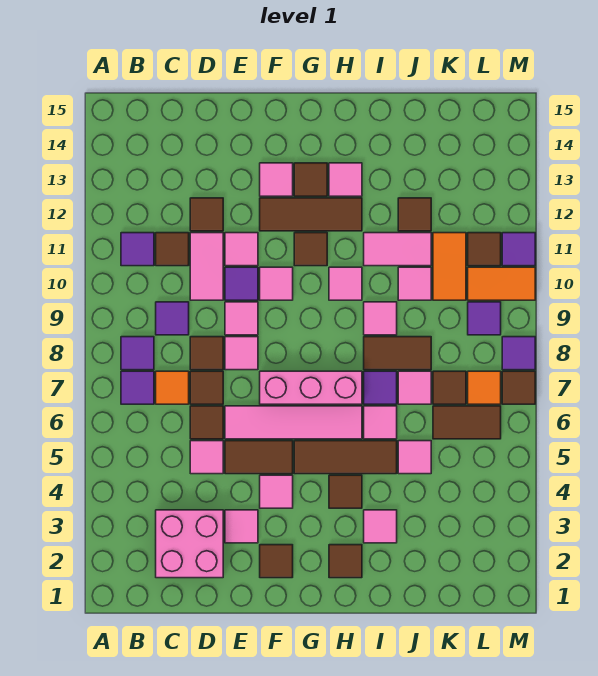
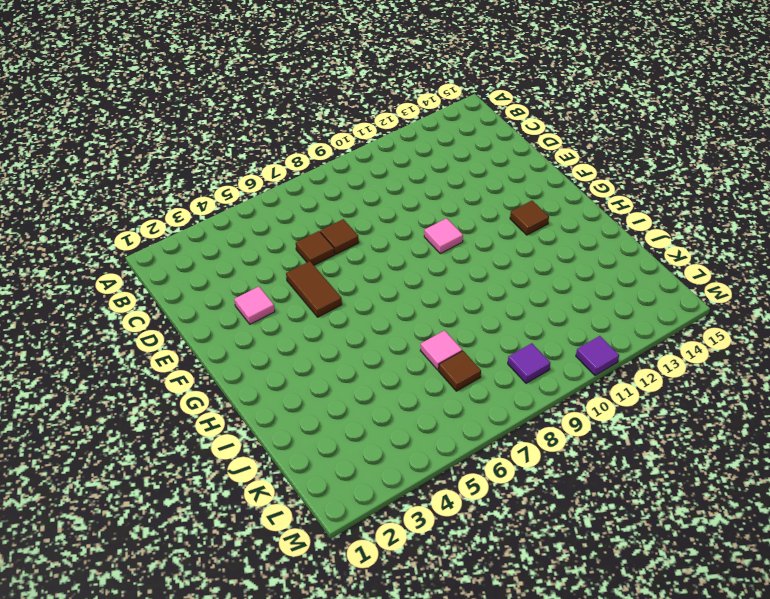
none -> purple 1x1 tile [121,371,154,404]
none -> purple 1x1 tile [121,337,154,370]
none -> purple 1x1 tile [121,233,154,266]
none -> pink 2x2 brick [156,510,223,578]

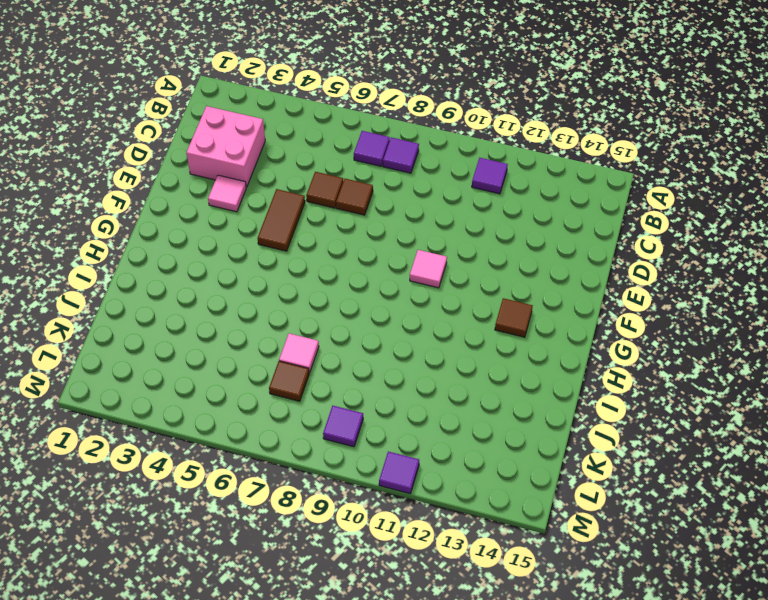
none -> orange 1x1 tile [156,371,189,404]
none -> purple 1x1 tile [156,302,189,335]
none -> brown 1x1 tile [156,233,189,266]
none -> pink 1x1 tile [190,441,223,474]

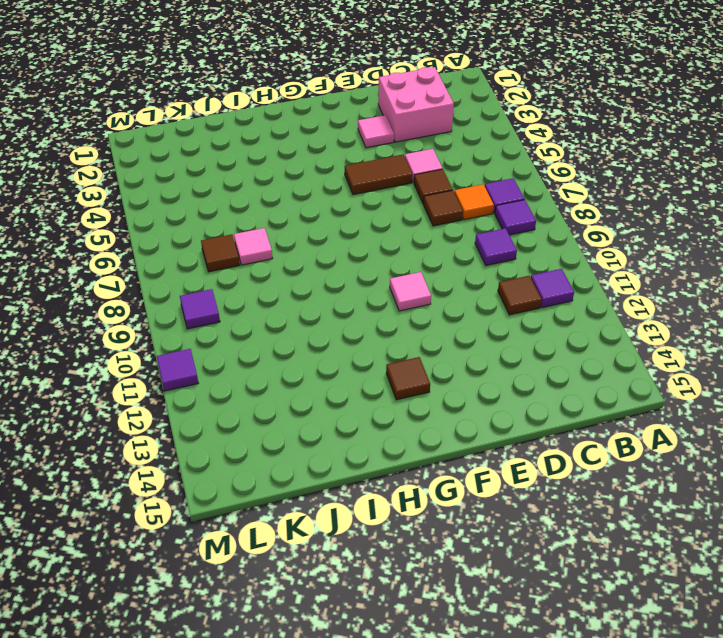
none -> brown 1x1 tile [190,337,223,370]
none -> pink 1x2 tile [190,233,223,300]
none -> brown 1x1 tile [190,198,223,231]
none -> pink 1x4 tile [225,406,362,439]

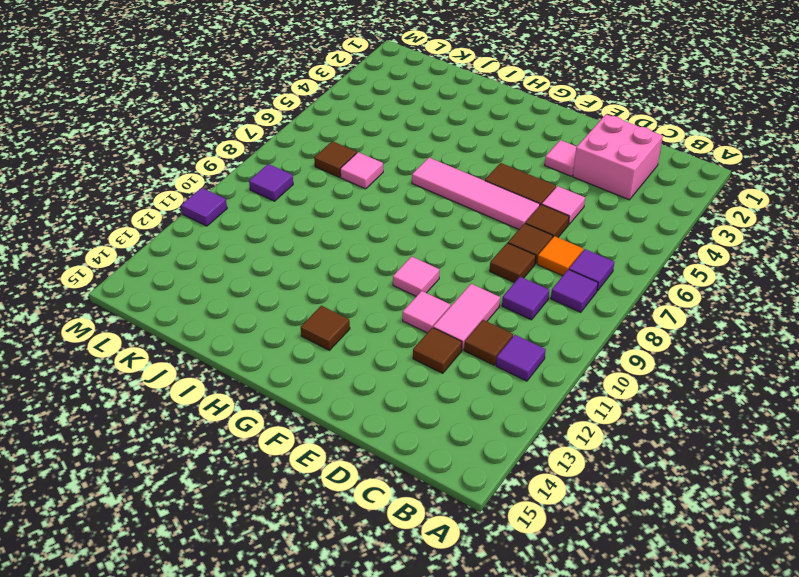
none -> pink 1x1 tile [225,337,258,370]
none -> pink 1x1 tile [225,302,258,335]
none -> purple 1x1 tile [225,267,258,300]
none -> brown 1x1 tile [260,545,293,578]

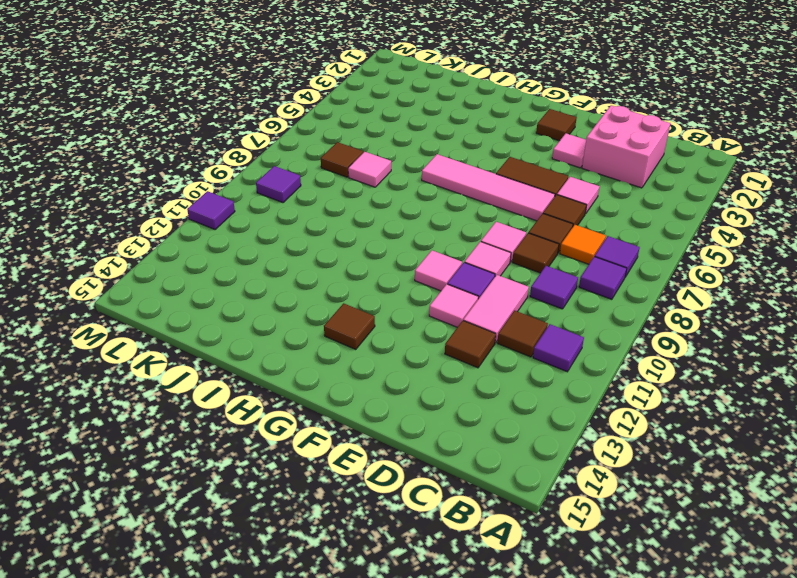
none -> pink 1x1 tile [260,475,293,508]
none -> pink 1x3 brick [260,371,362,404]
none -> brown 1x3 tile [260,198,362,231]
none -> pink 1x1 tile [260,163,293,196]

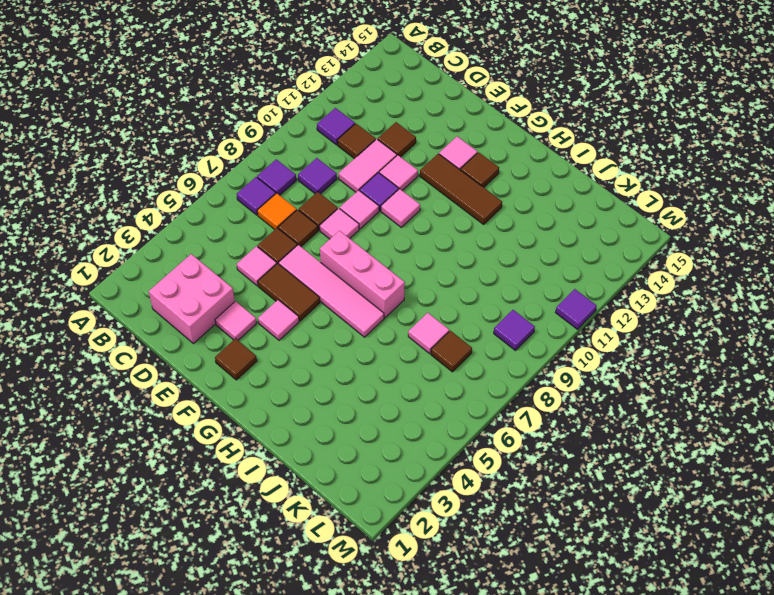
none -> brown 1x3 tile [294,441,397,474]
none -> brown 1x1 tile [294,233,327,266]
none -> brown 1x1 tile [329,545,362,578]
none -> brown 1x1 tile [329,475,362,508]

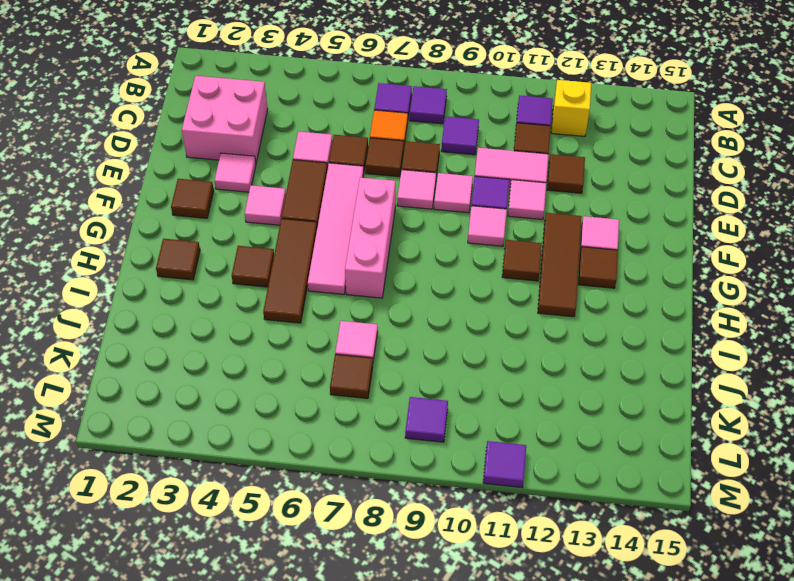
yellow 1x1 brick [551,80,591,136] -> none
none -> pink 1x1 tile [329,267,362,300]
none -> pink 1x1 tile [329,163,362,196]
none -> pink 1x1 tile [364,510,397,543]
none -> pink 1x1 tile [364,406,397,439]

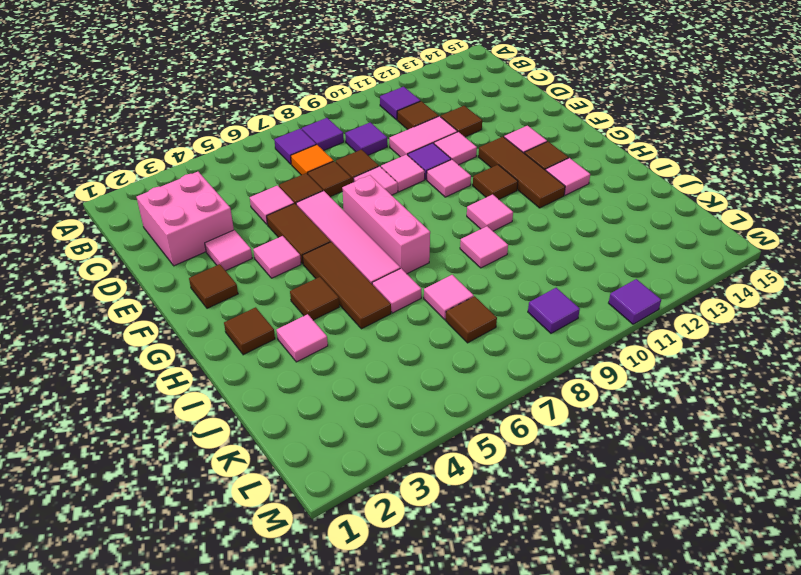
none -> purple 1x1 tile [364,371,397,404]
none -> brown 1x2 tile [364,337,431,370]
none -> pink 1x2 tile [364,233,431,266]
none -> pink 1x1 tile [398,441,431,474]

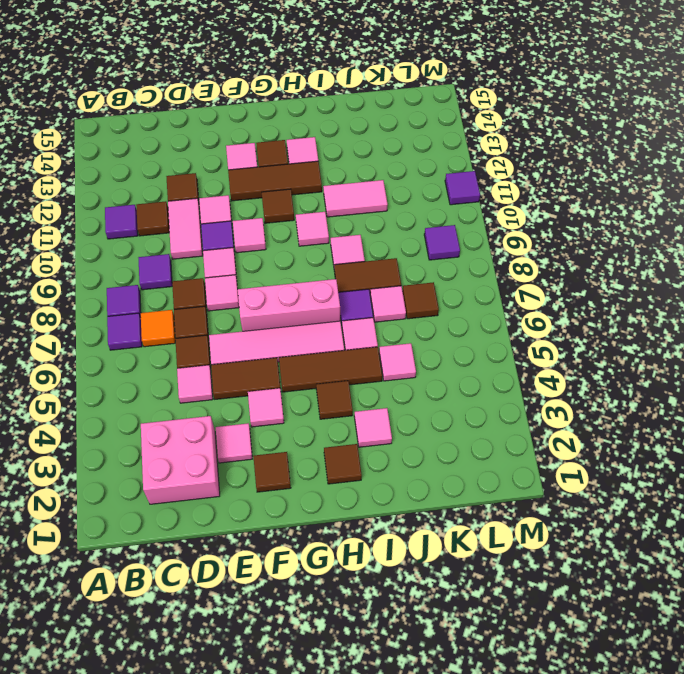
none -> pink 1x1 tile [398,267,431,300]
none -> brown 1x1 tile [398,198,431,231]
none -> brown 1x2 tile [433,406,501,439]
none -> orange 1x2 tile [433,233,466,300]

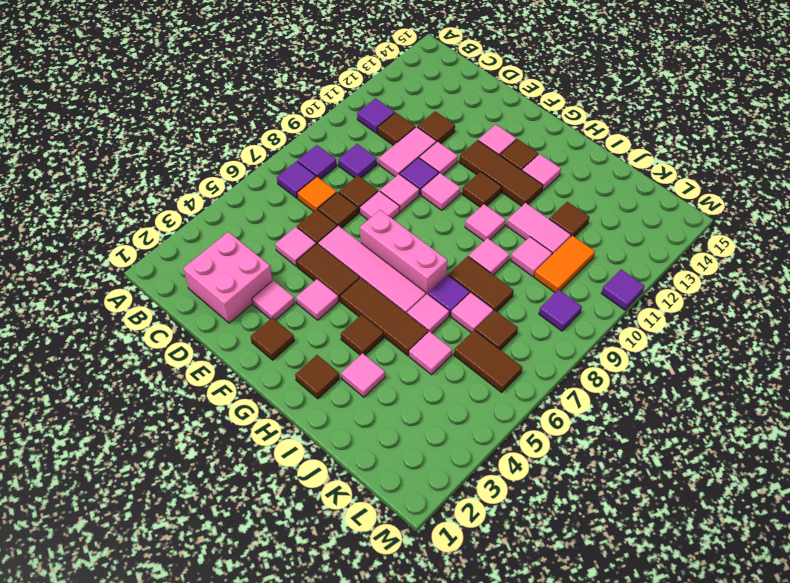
none -> orange 1x1 tile [468,371,501,404]
none -> orange 1x2 tile [468,267,535,300]
none -> brown 1x1 tile [468,233,501,266]
none -> brown 1x1 tile [502,371,535,404]

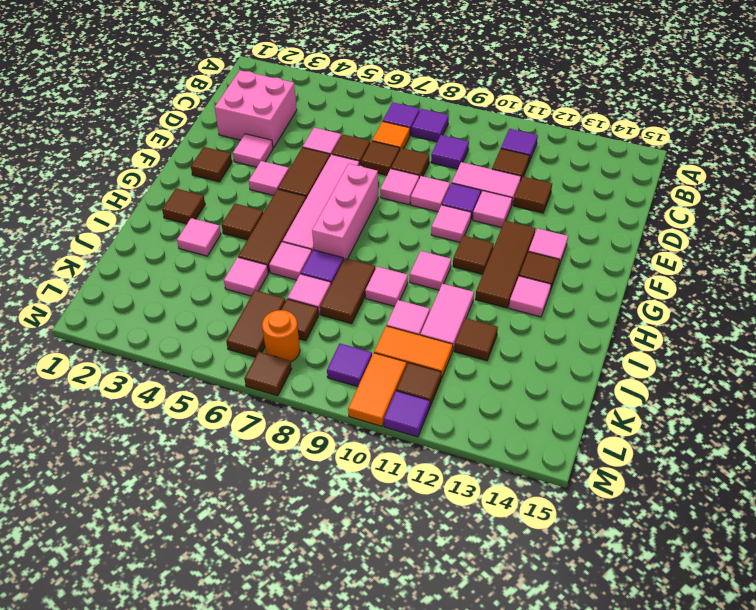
orange 1x1 round brick [262,310,300,362] -> orange 1x1 tile [468,371,501,404]
none -> purple 1x1 tile [502,337,535,370]

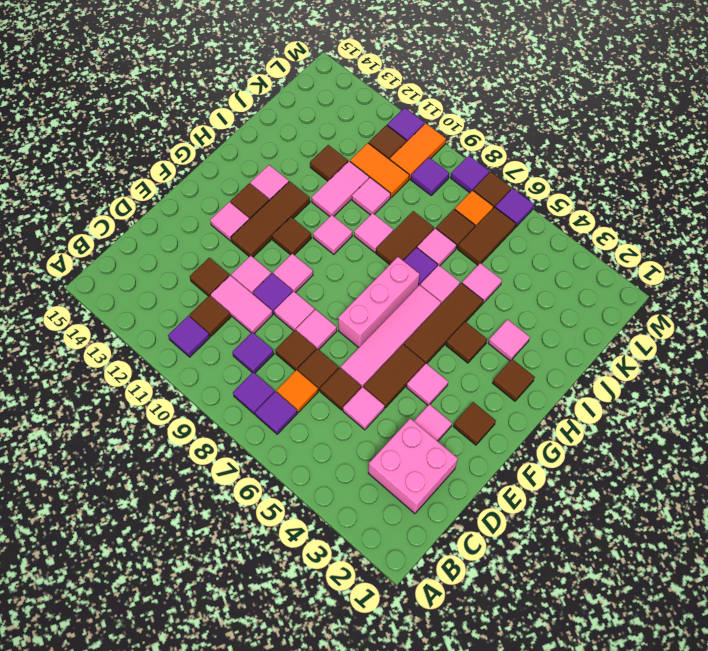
purple 1x1 tile [495,189,534,227] -> none

